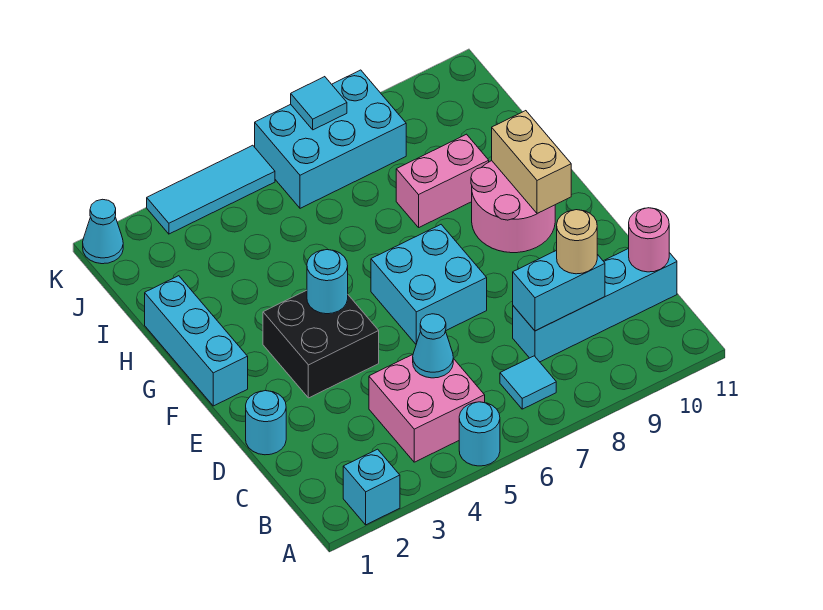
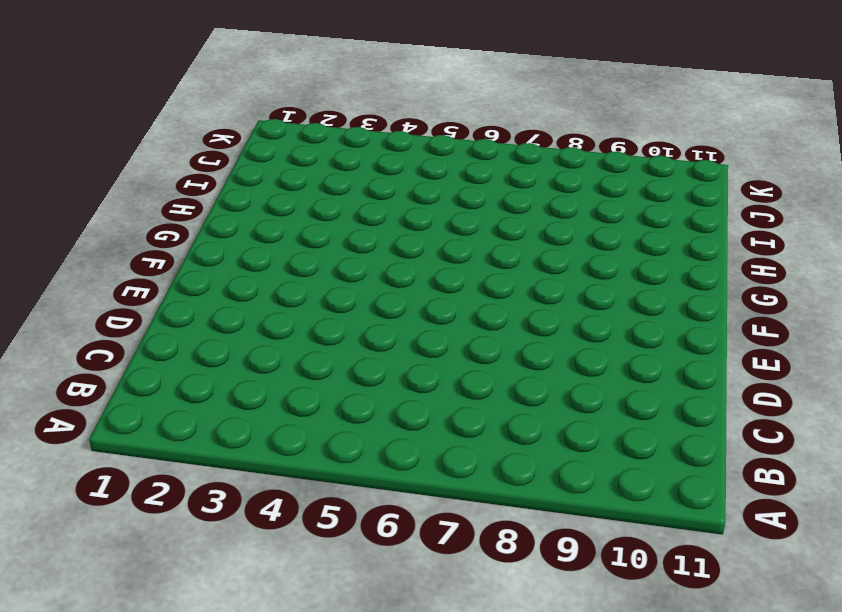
none -> cyan 1x1 brick [343,449,400,525]
none -> cyan 1x1 round brick [459,402,500,466]
none -> pink 2x2 brick [369,355,485,462]

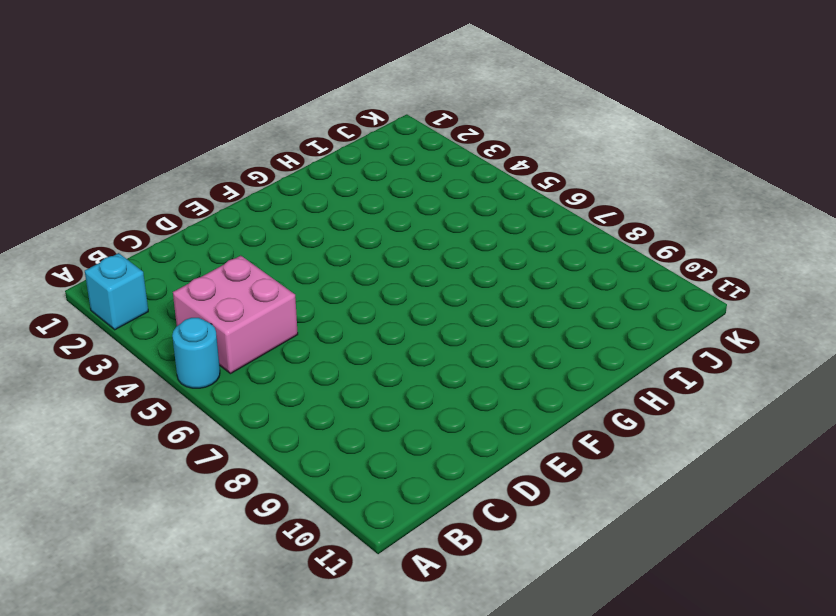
none -> cyan 1x1 tile [500,356,556,409]
none -> cyan 1x4 brick [513,248,677,362]
none -> cyan 1x1 round brick [246,391,286,455]

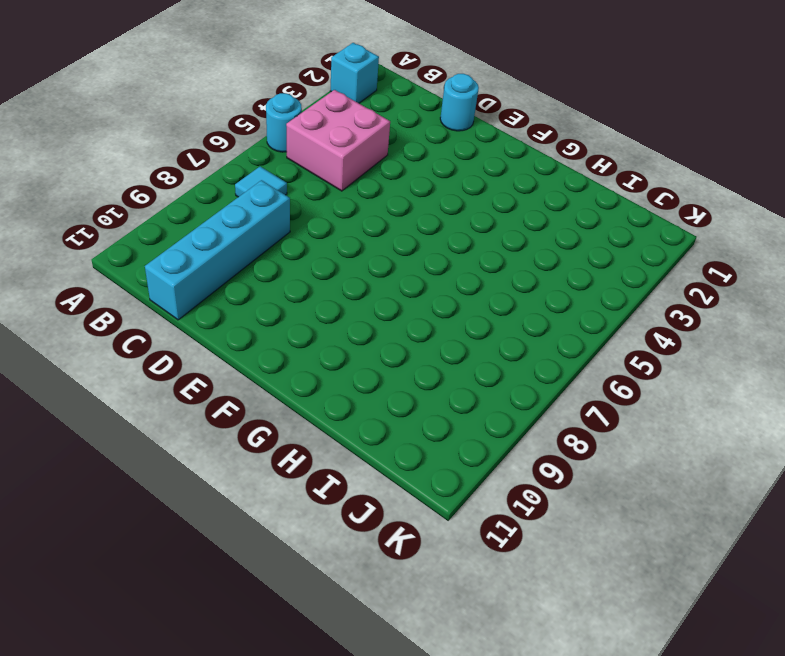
none -> black 2x2 brick [263,290,379,398]
none -> cyan 2x2 brick [371,225,487,344]
none -> cyan 1x3 brick [145,276,248,406]

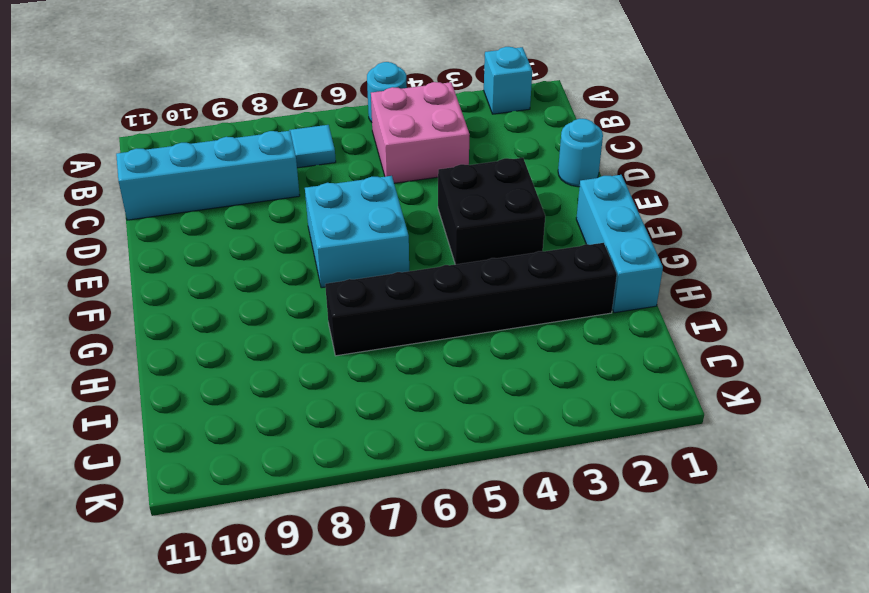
black 1x6 brick [325,243,617,356] -> none
none -> pink 2x2 round brick [471,161,555,253]
none -> pink 1x2 brick [396,134,489,227]
none -> cyan 2x3 brick [255,70,406,208]

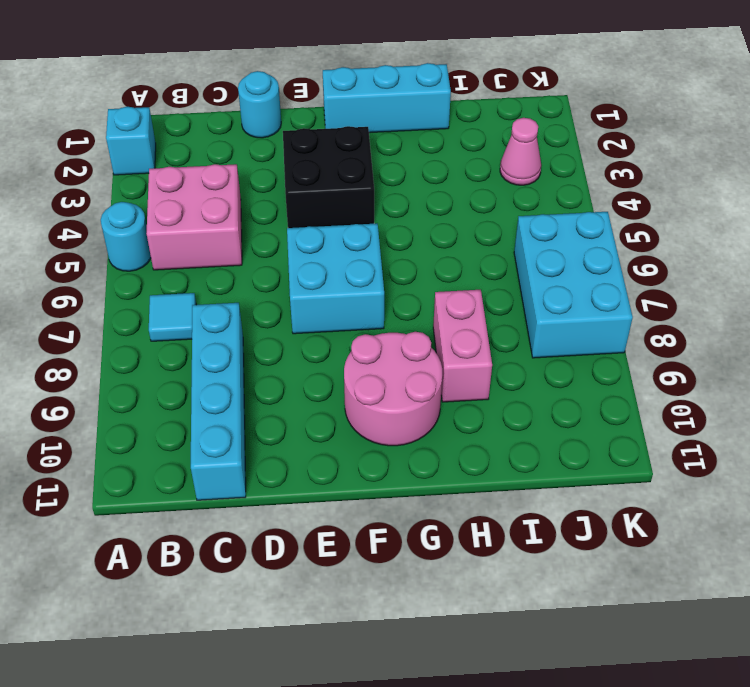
pink 1x1 cone [500,118,541,185] -> none
none -> cyan 1x1 cone [83,199,123,264]
none -> cyan 1x3 tile [147,145,275,234]
none -> cyan 1x1 cone [413,314,453,378]

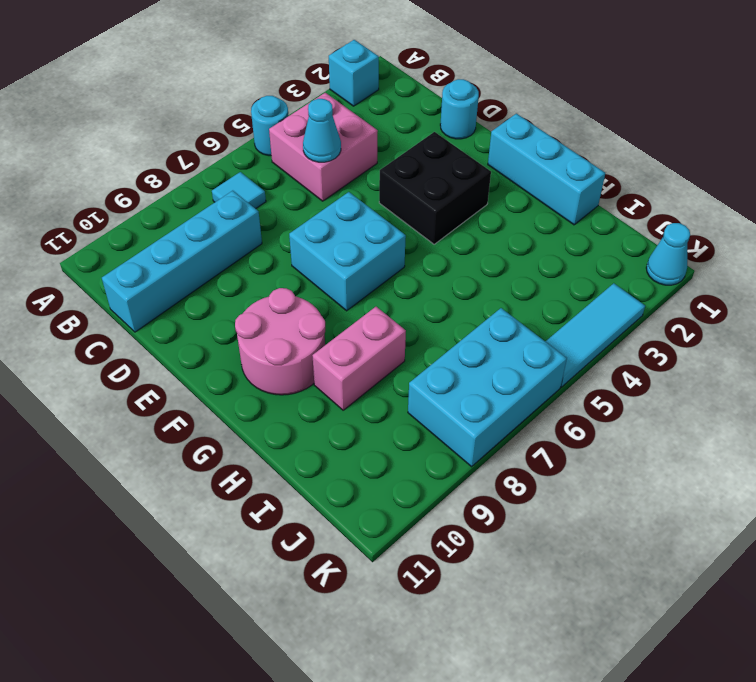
none -> cyan 1x2 brick [513,250,605,331]
none -> pink 1x1 round brick [629,208,669,272]
none -> cyan 1x1 round brick [307,250,348,314]

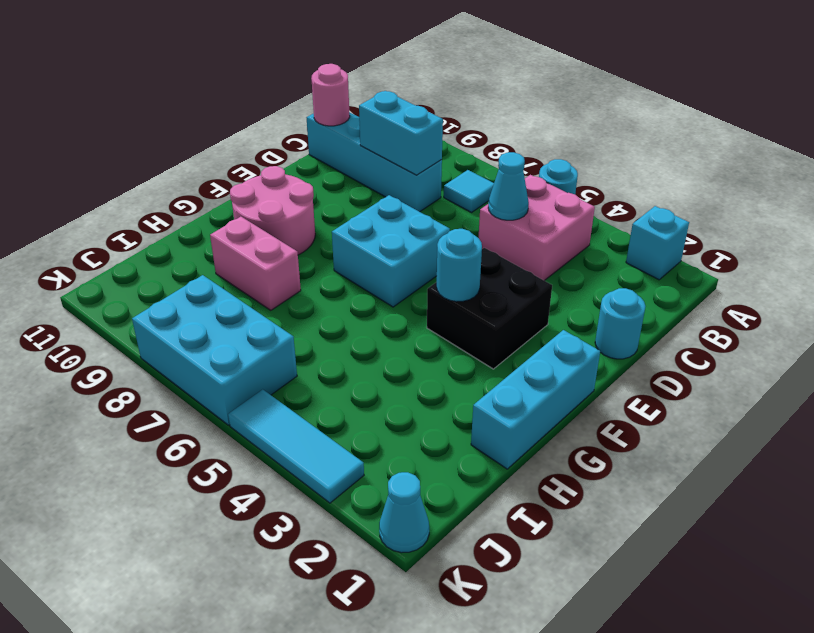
none -> tan 1x2 brick [492,111,571,214]
none -> cyan 1x1 tile [291,77,347,130]
none -> tan 1x1 round brick [557,210,597,274]

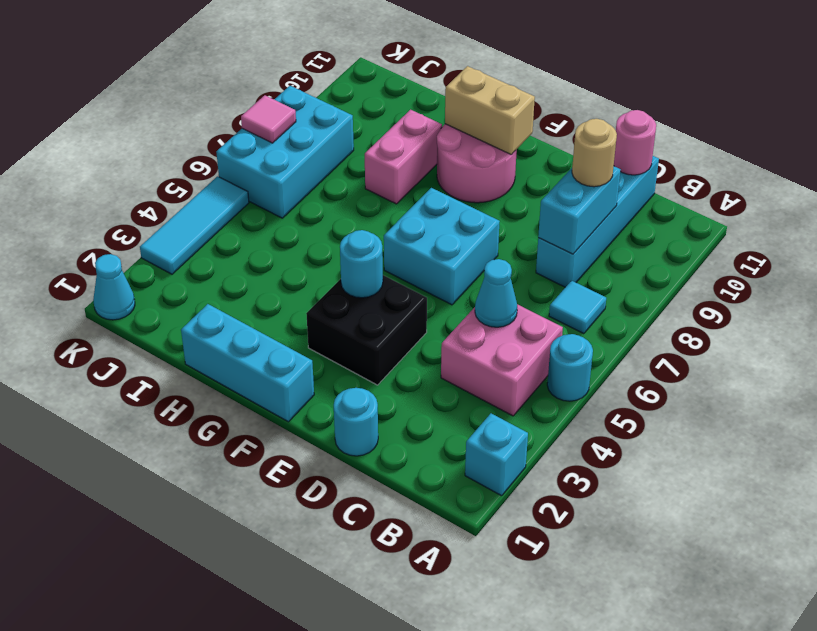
pink 1x1 tile [241,95,296,143] -> cyan 1x1 tile [291,77,347,130]

